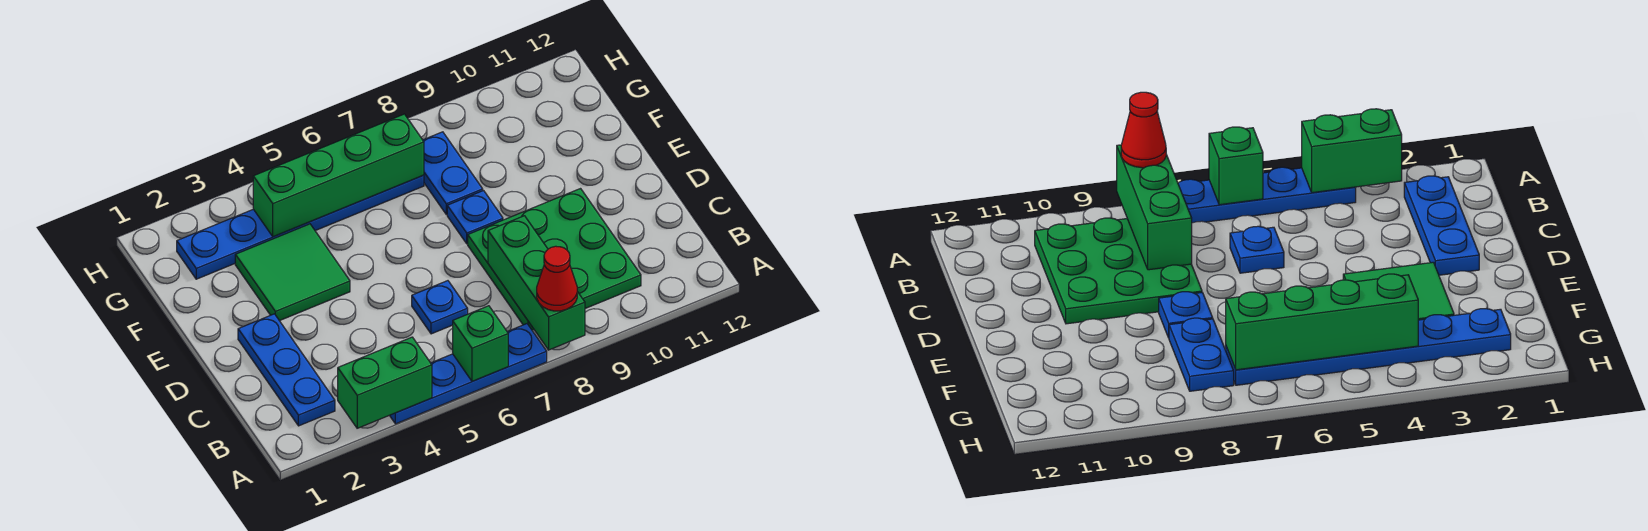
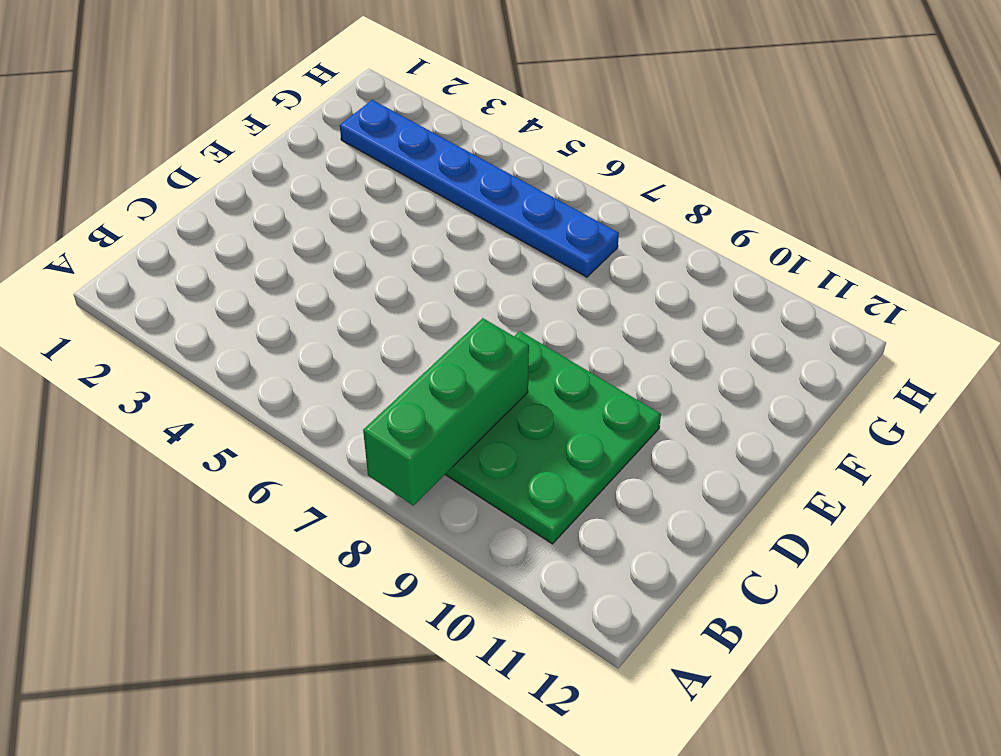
none -> blue 1x4 plate [389,324,547,424]
none -> blue 1x3 plate [238,314,335,426]
none -> blue 1x1 plate [412,281,468,334]

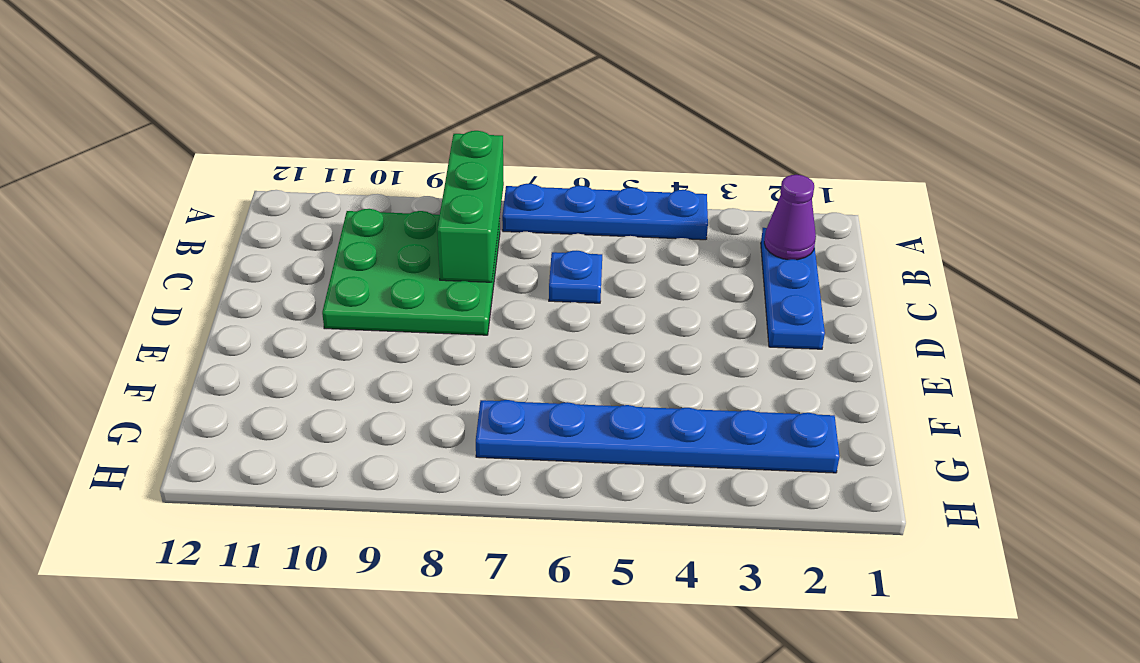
purple 1x1 cone [764,175,816,260] -> none
none -> green 2x2 tile [235,224,350,321]
none -> blue 1x1 plate [447,191,503,244]
none -> blue 1x2 plate [423,132,483,214]

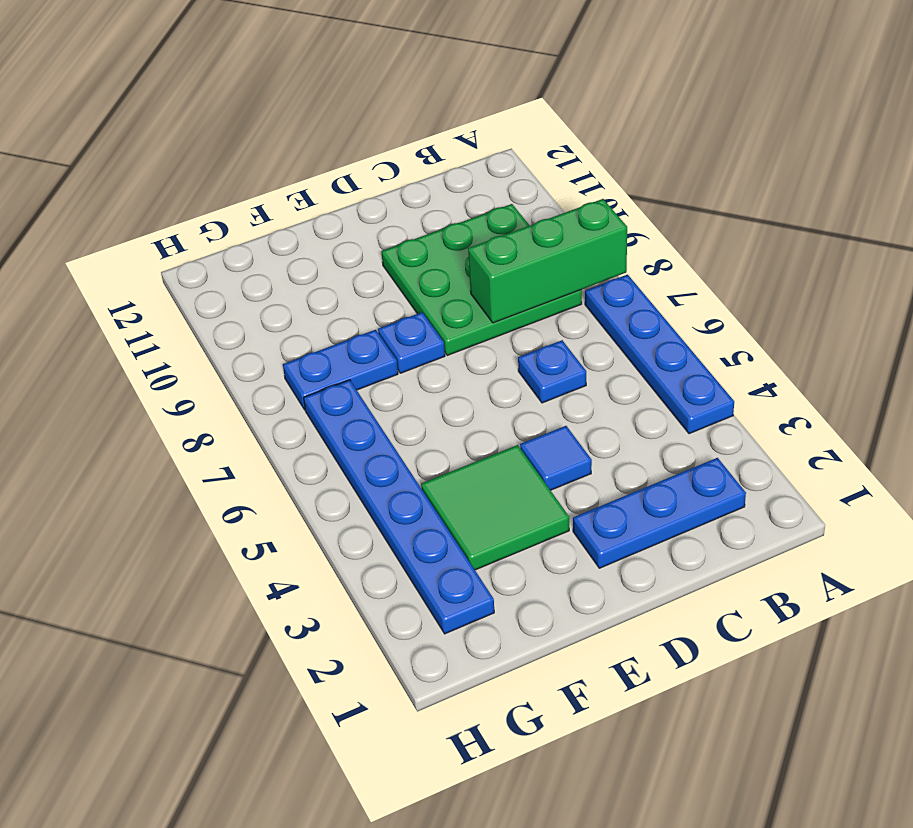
blue 1x1 tile [520,426,592,490] -> none
none -> green 1x2 brick [338,337,432,428]
none -> green 1x1 brick [453,306,508,381]
none -> green 1x4 brick [253,114,424,237]

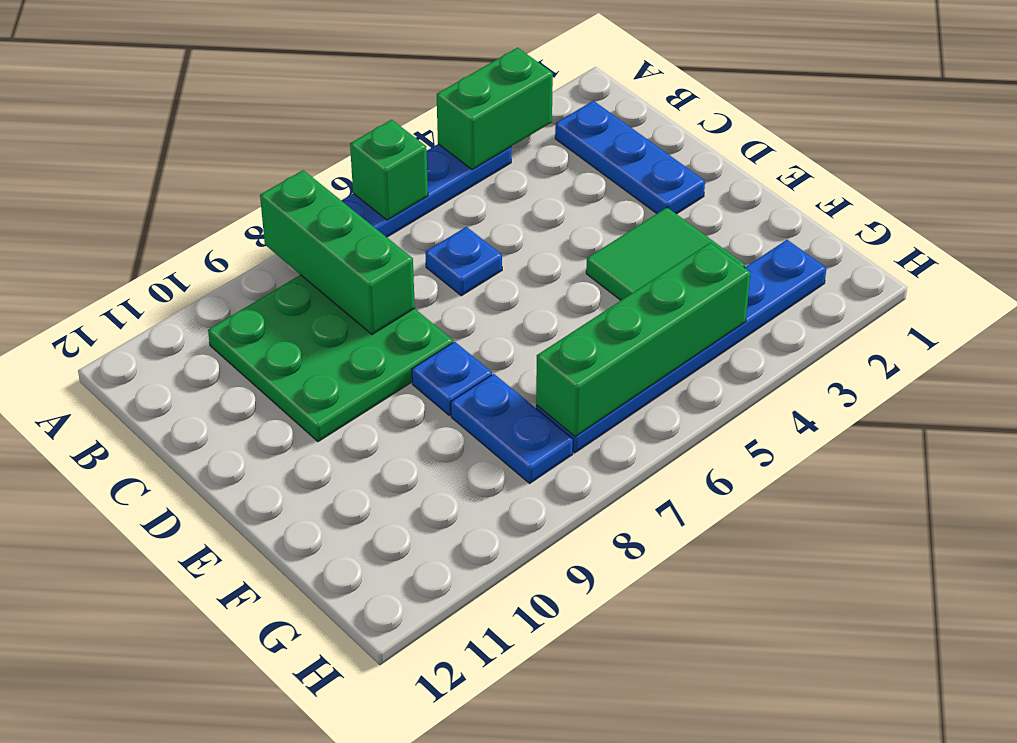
none -> red 1x1 cone [537,246,577,311]

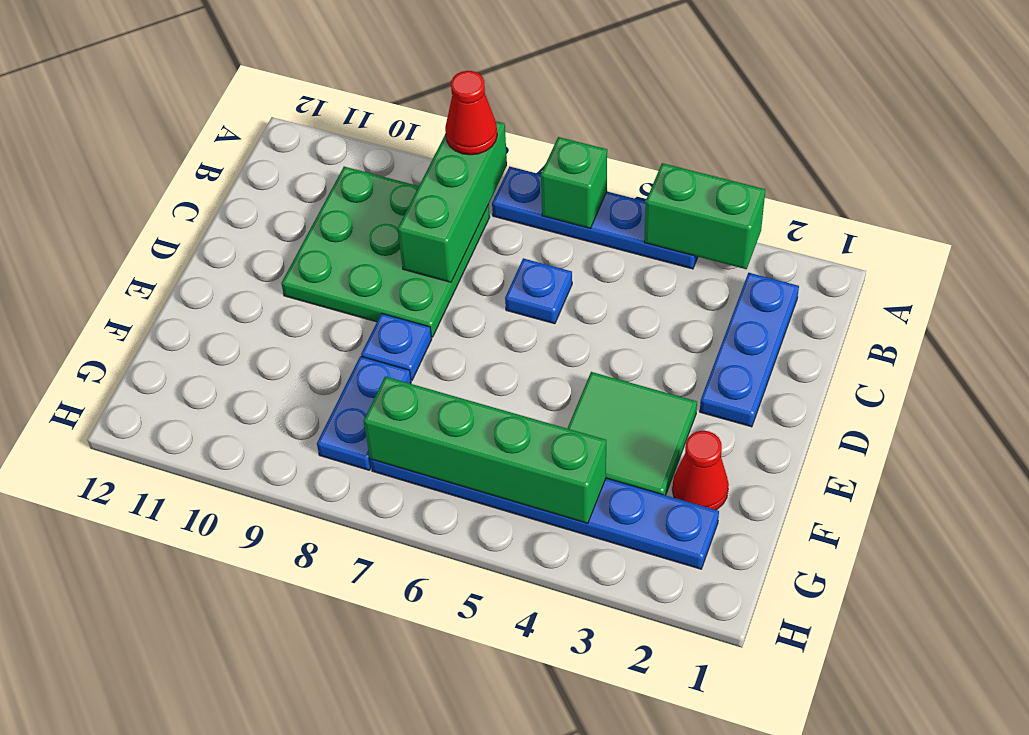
red 1x1 cone [672,431,729,510] -> none

